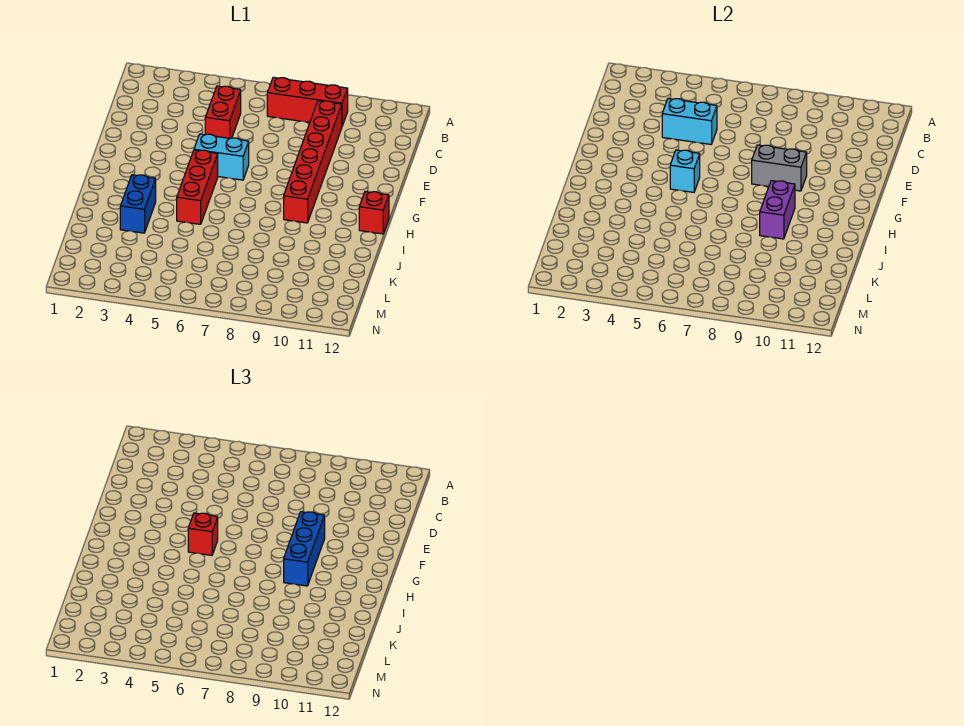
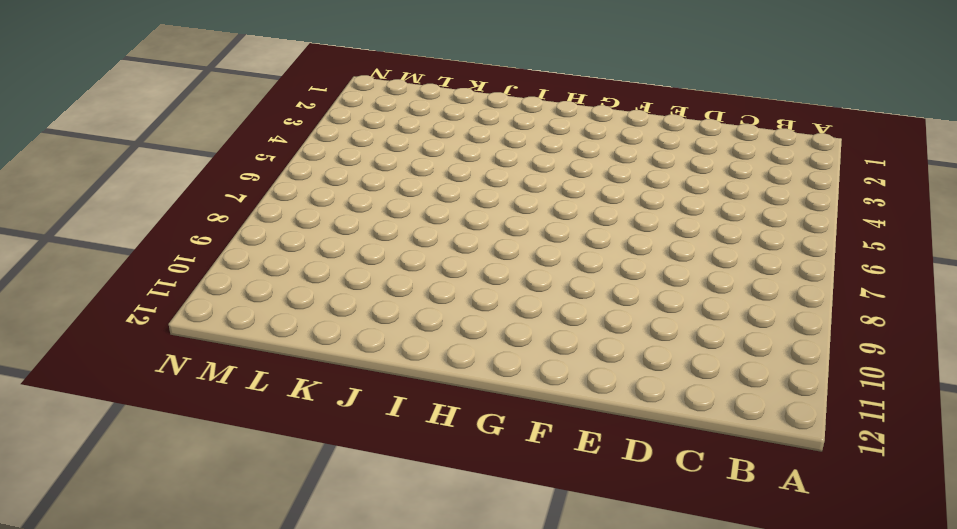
none -> red 1x3 brick [267,77,348,126]
none -> red 1x2 brick [205,86,241,139]
none -> red 1x6 brick [284,101,342,223]

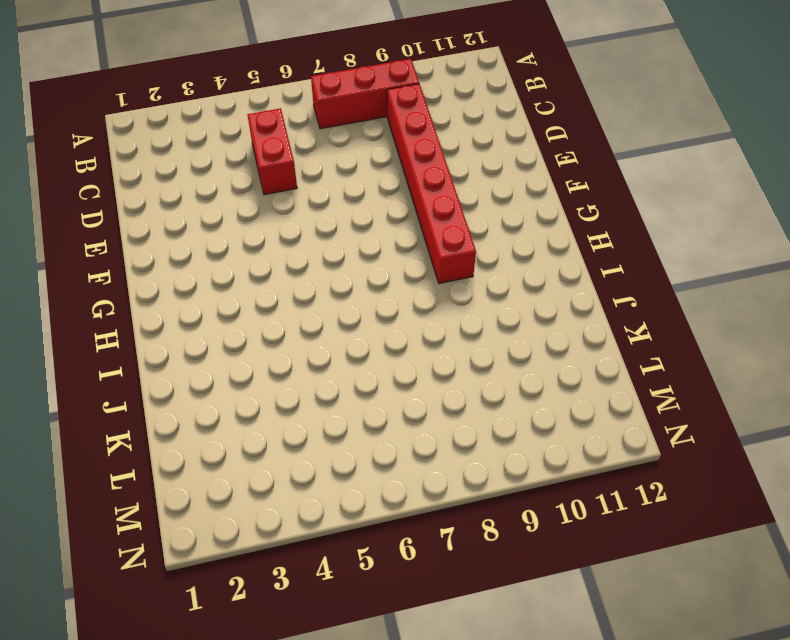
none -> cyan 1x2 brick [194,134,249,180]
none -> red 1x3 brick [177,150,218,224]
none -> red 1x1 brick [359,192,389,234]

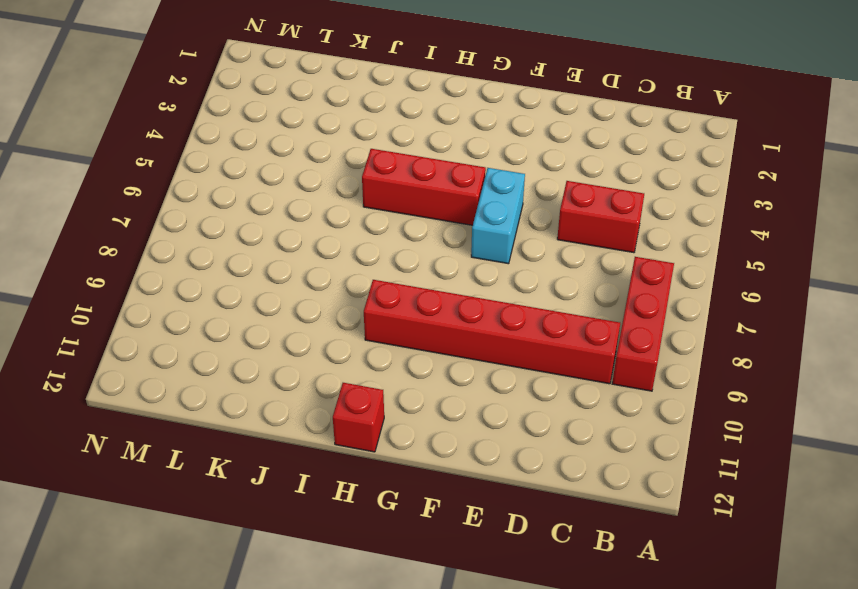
none -> blue 1x2 brick [120,175,156,233]
none -> cyan 1x2 brick [662,99,717,144]
none -> grey 1x2 brick [752,145,807,191]

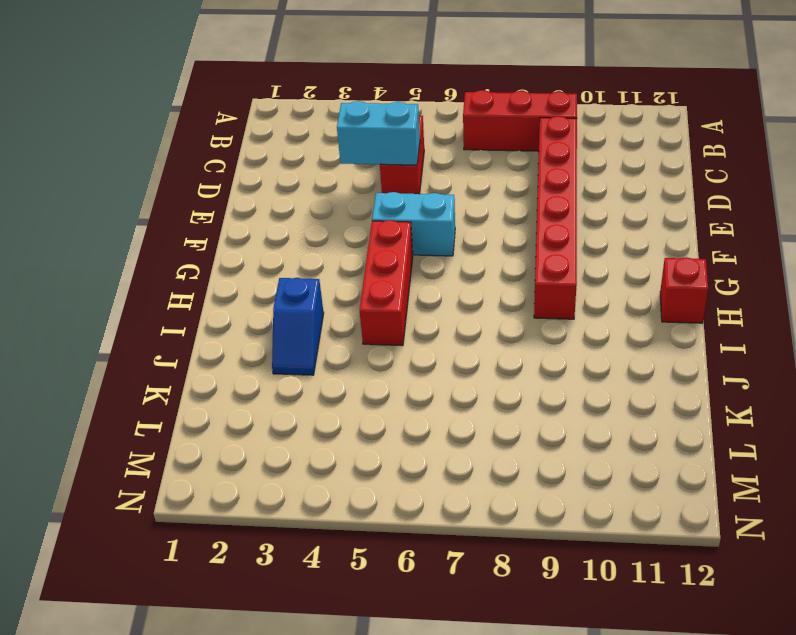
blue 1x2 slope [272,278,324,375] -> blue 1x2 brick [120,175,156,233]
none -> grey 1x2 brick [752,145,807,191]
none -> cyan 1x1 brick [670,150,700,192]
none -> purple 1x2 brick [760,181,795,239]

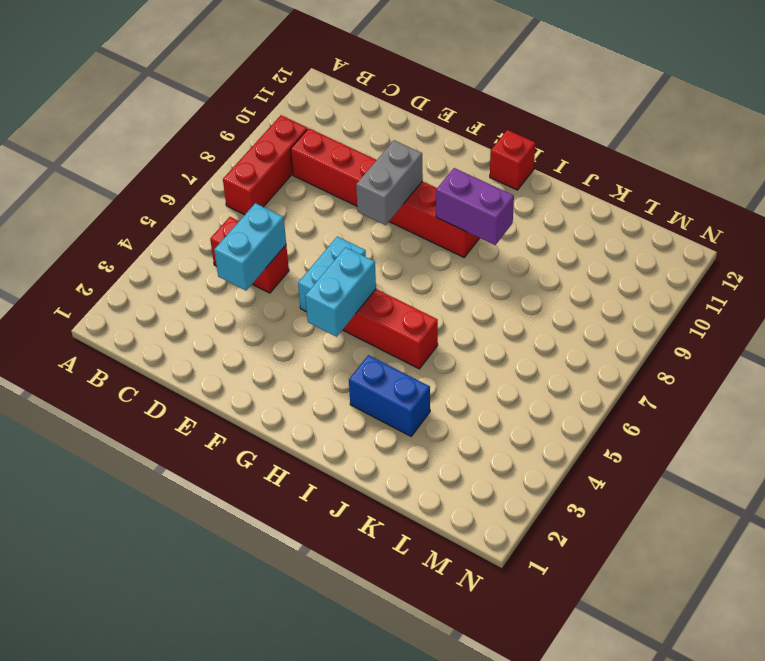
cyan 1x2 brick [305,247,376,337] -> cyan 1x1 brick [670,150,700,192]
none -> blue 1x3 brick [284,512,325,586]
none -> red 1x1 brick [188,513,218,555]

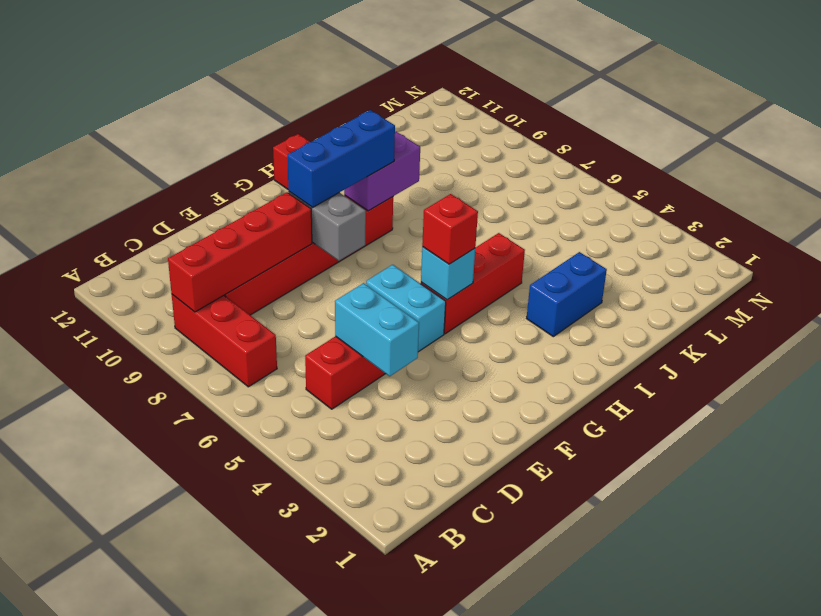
red 1x4 brick [168,192,312,312] -> none

